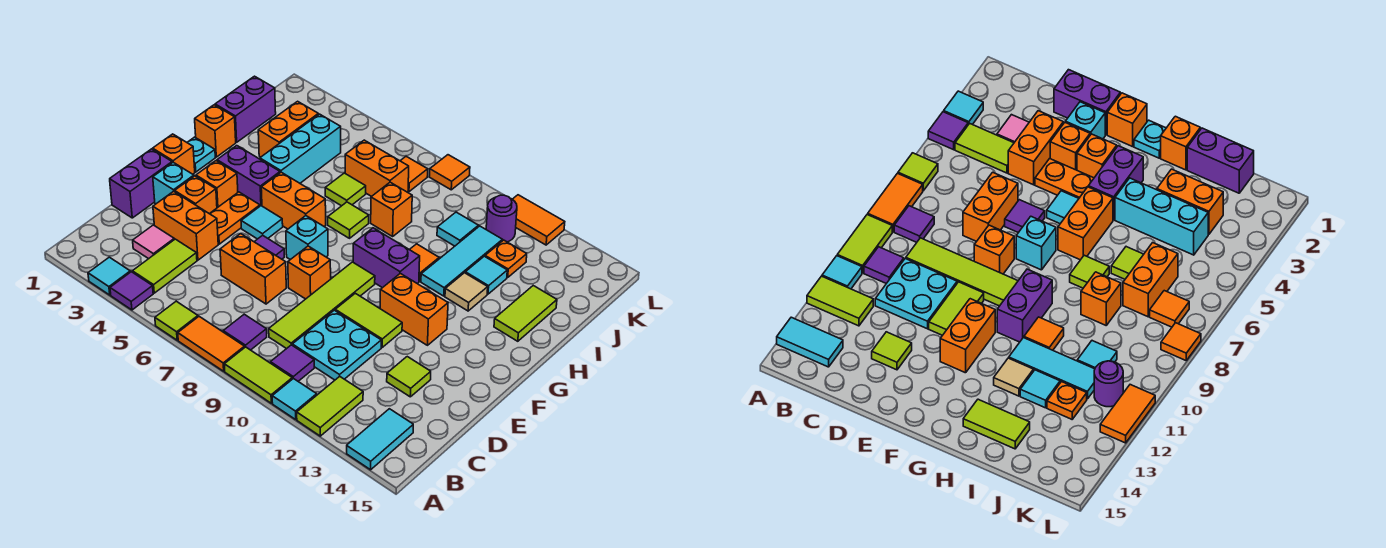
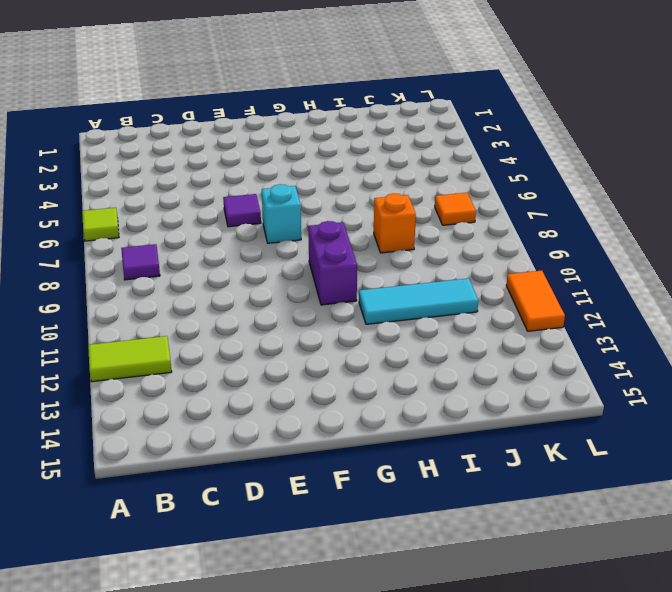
none -> cyan 1x1 tile [88,257,130,295]
none -> purple 1x1 tile [110,272,153,310]
none -> orange 1x2 tile [178,317,245,371]
none -> lime 1x2 tile [224,347,292,403]

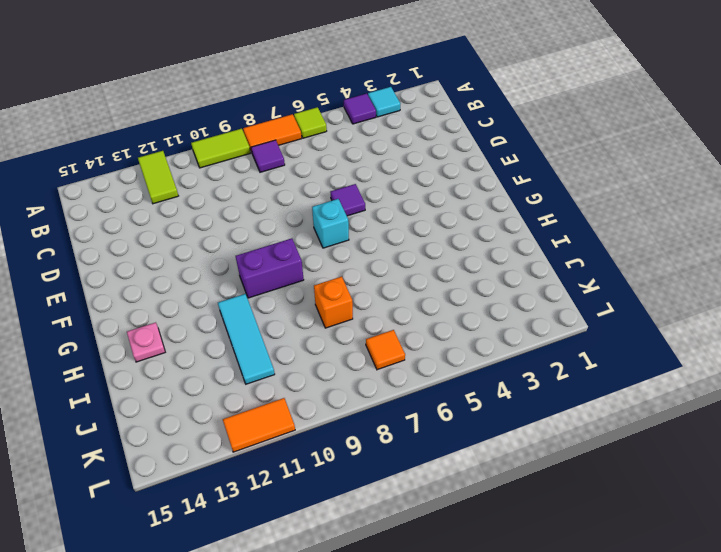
pink 1x1 plate [127,322,165,362] -> lime 1x2 tile [494,286,557,341]
none -> cyan 1x1 tile [272,378,317,419]
none -> cyan 1x2 tile [347,409,413,470]
none -> lime 1x2 tile [132,239,197,293]
none -> purple 1x1 tile [270,345,314,381]

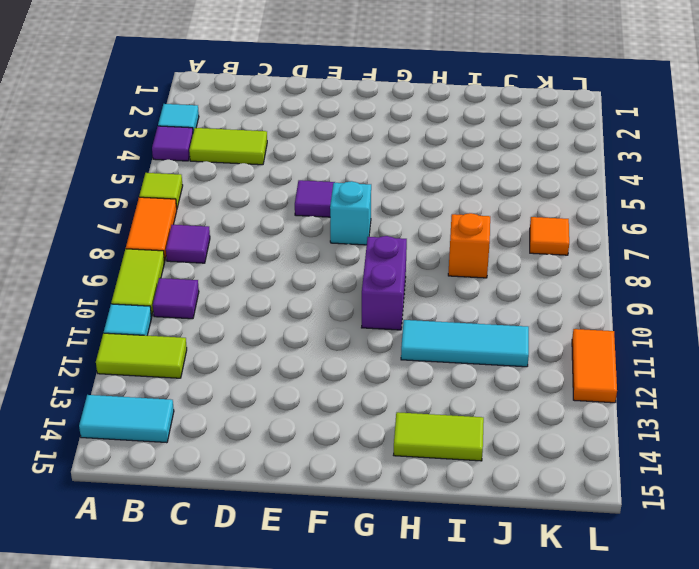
none -> pink 1x1 tile [133,225,174,259]
none -> lime 1x4 tile [269,262,375,349]
none -> cyan 2x2 plate [292,310,381,380]
none -> purple 1x2 brick [110,149,172,218]

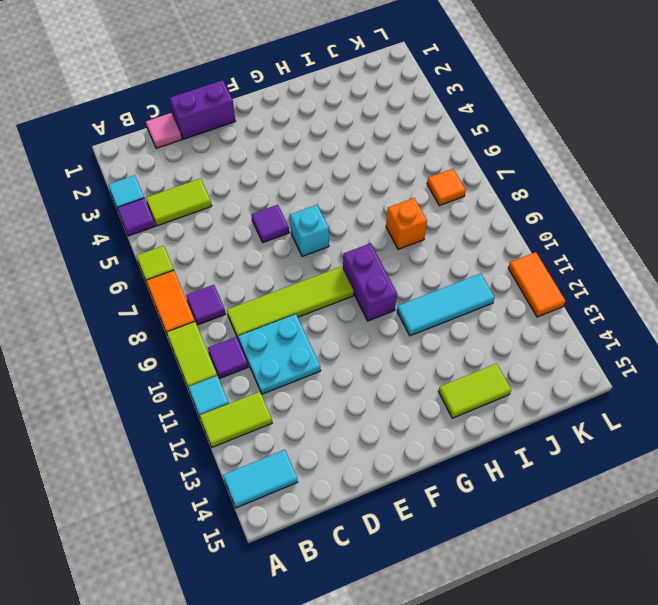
pink 1x1 tile [146,113,182,149] -> pink 1x1 tile moved to [133,225,174,259]
none -> orange 1x2 brick [153,191,218,260]
none -> orange 1x2 brick [220,234,286,304]
none -> lime 1x1 tile [387,357,431,397]
none -> cyan 1x1 brick [153,162,194,204]

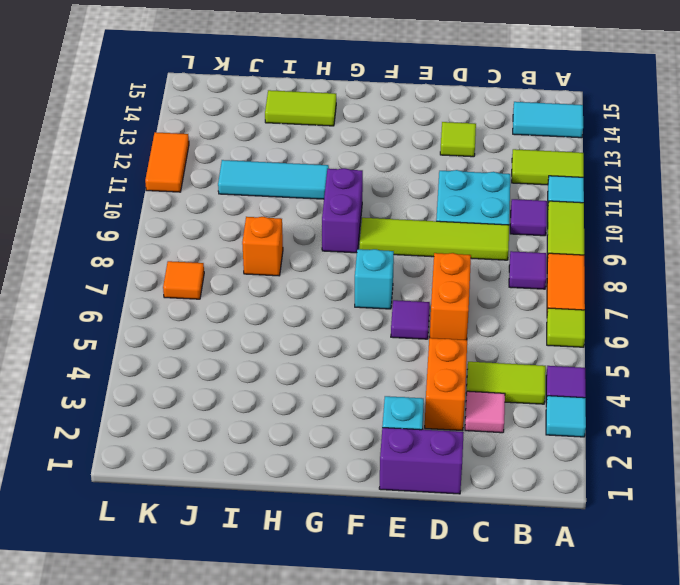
none -> orange 1x1 brick [175,176,217,214]
none -> orange 1x2 plate [210,192,260,244]
none -> orange 1x1 brick [288,246,331,299]
none -> lime 1x2 tile [335,293,402,347]

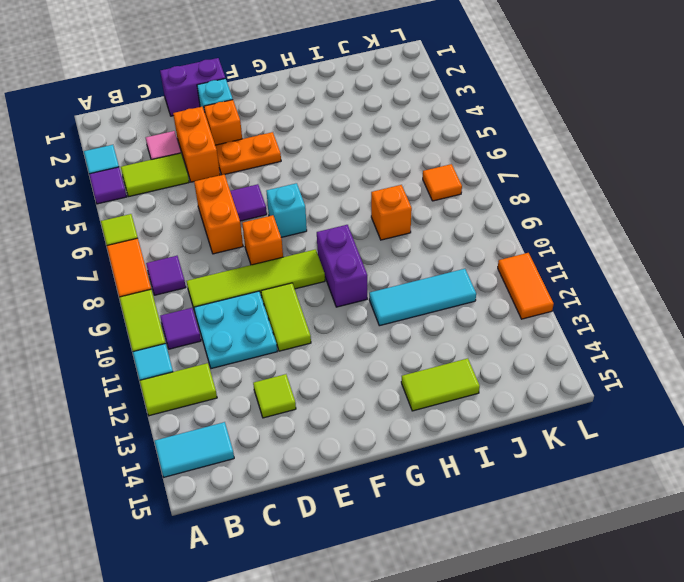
none -> orange 1x1 brick [153,134,195,174]
none -> orange 1x1 brick [196,161,238,208]
none -> cyan 1x1 tile [241,206,283,239]
none -> orange 1x2 brick [380,273,448,345]

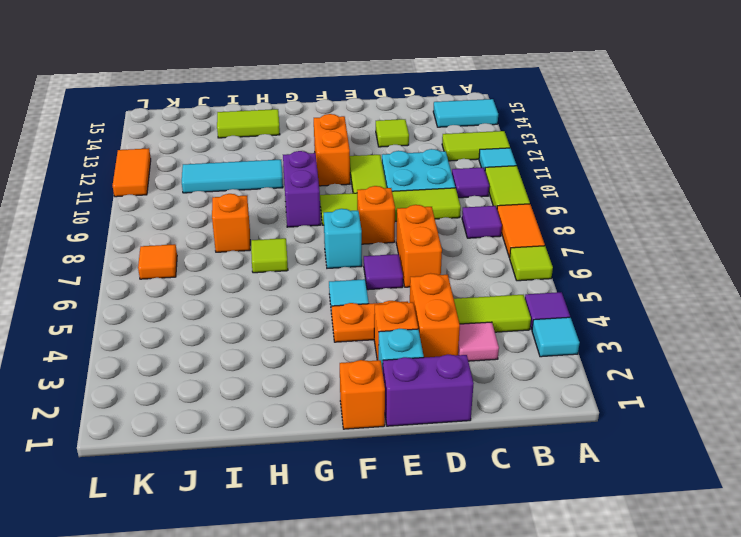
none -> orange 1x1 brick [196,161,238,208]
none -> cyan 1x1 plate [187,137,215,172]
none -> purple 1x2 brick [217,146,280,206]
none -> orange 1x2 brick [261,172,326,229]

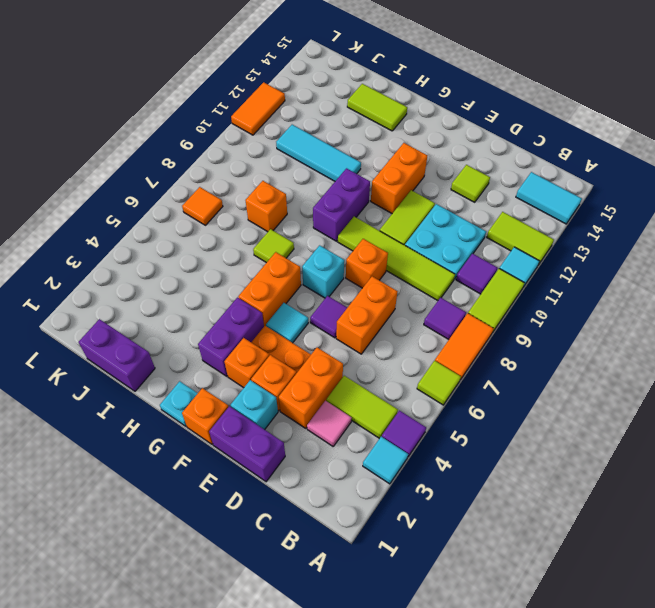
none -> orange 1x1 brick [195,105,236,157]
none -> cyan 1x3 brick [260,114,341,183]
none -> orange 1x1 tile [410,244,439,281]
none -> tan 1x1 tile [445,273,488,311]

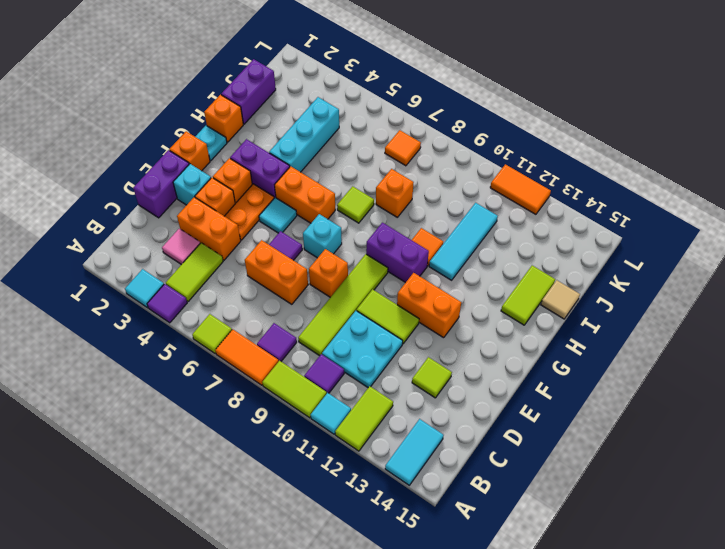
tan 1x1 tile [541,280,580,319] -> tan 1x1 tile moved to [445,273,488,311]
none -> orange 1x2 brick [258,101,318,157]
none -> lime 1x1 tile [325,173,366,206]
none -> cyan 1x1 tile [465,256,507,294]
none -> orange 1x2 brick [345,140,409,197]

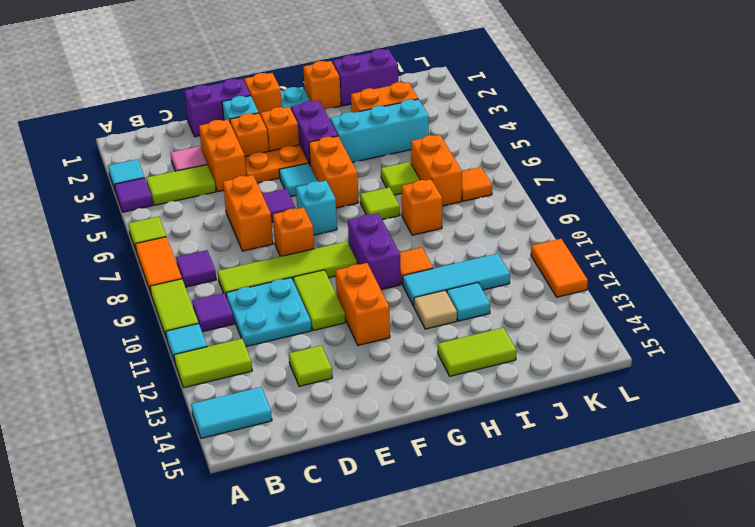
none -> cyan 1x1 tile [437,212,478,246]
none -> orange 1x1 plate [485,240,527,277]
none -> purple 1x1 round brick [486,195,517,242]
none -> orange 1x1 tile [429,155,470,190]

